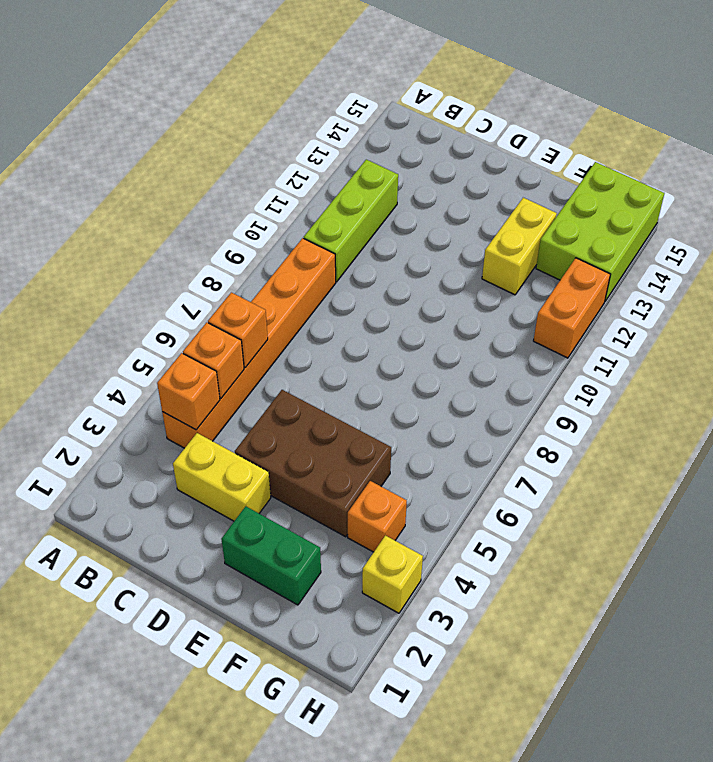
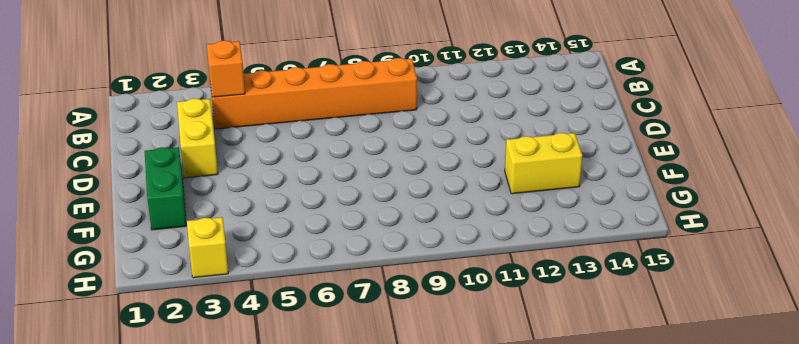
none -> lime 1x3 brick [304,159,398,282]
none -> brown 2x3 brick [235,390,391,537]
none -> orange 1x1 brick [348,481,407,552]

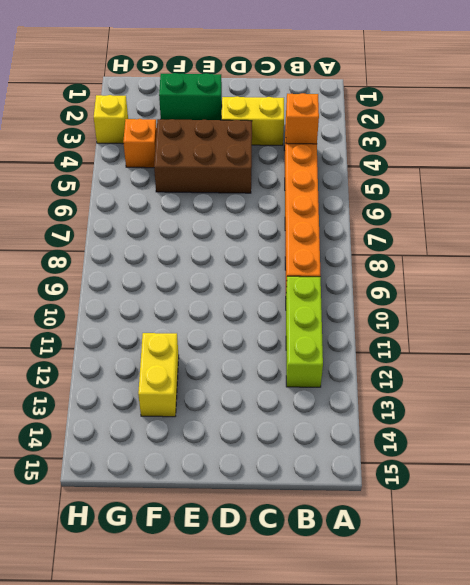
none -> lime 2x3 brick [536,162,664,301]
none -> orange 1x2 brick [533,258,610,358]
none -> orange 1x1 brick [183,323,244,398]

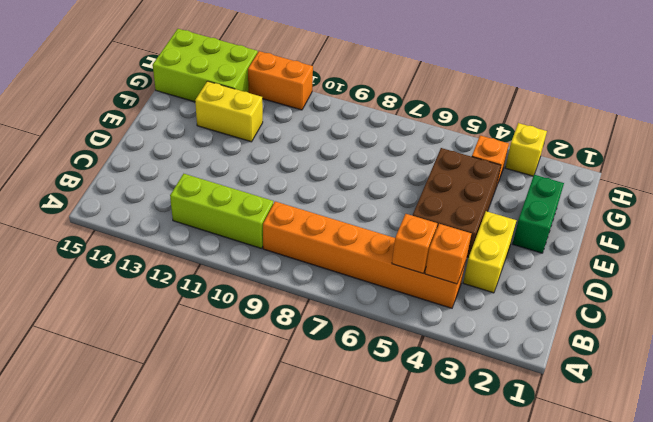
none -> orange 1x1 brick [208,292,268,368]

